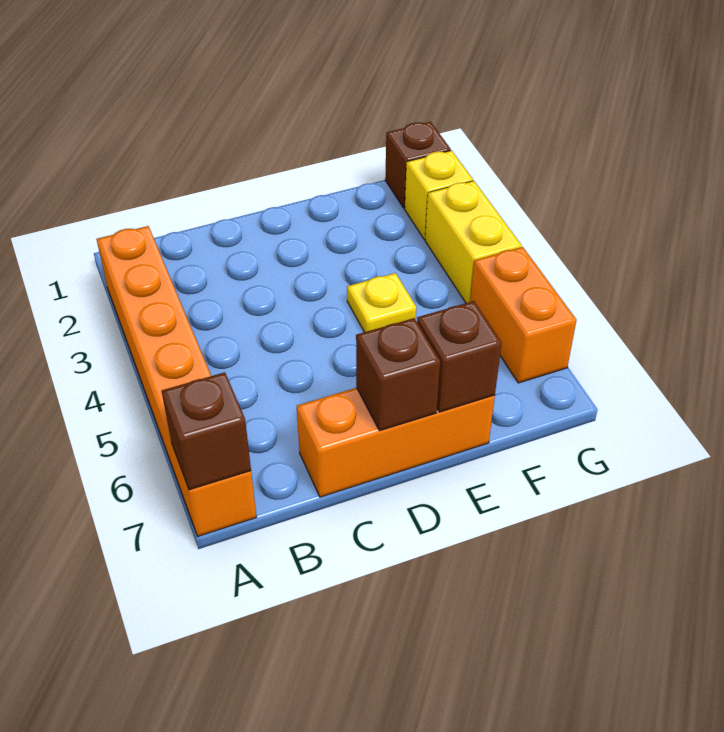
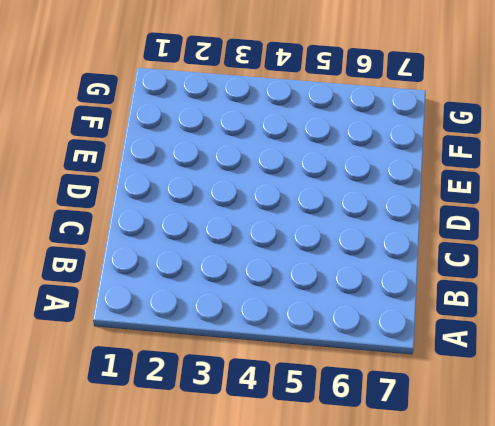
none -> orange 1x6 brick [97,226,256,536]
none -> orange 1x3 brick [297,388,495,497]

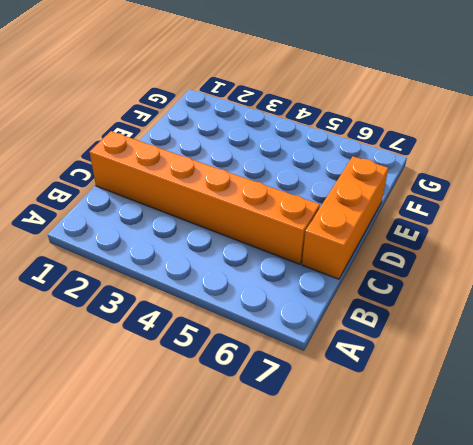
orange 1x6 brick [90,131,320,264] -> orange 1x6 brick moved to [97,226,256,536]
none -> yellow 1x1 plate [347,273,416,332]
none -> brown 1x1 brick [385,122,451,208]

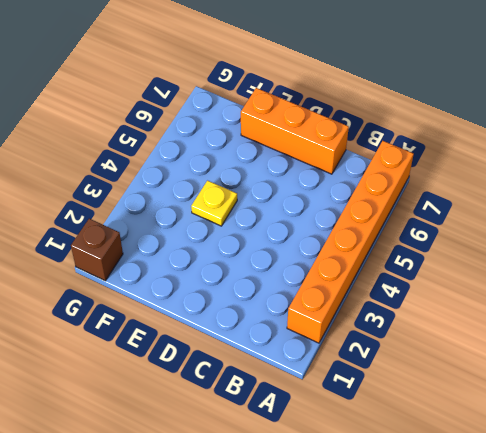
none -> yellow 1x1 brick [405,150,473,239]
none -> yellow 1x2 brick [425,181,522,303]

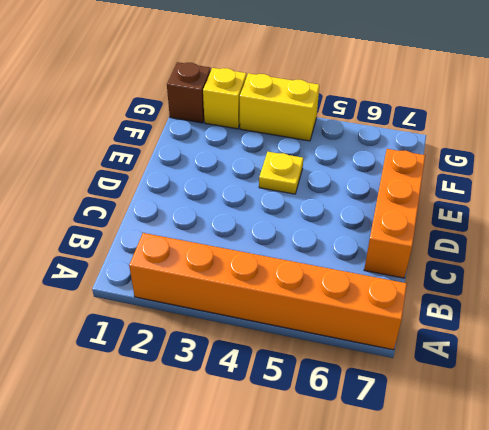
none -> orange 1x2 brick [470,247,576,383]
none -> brown 1x1 brick [162,372,251,490]

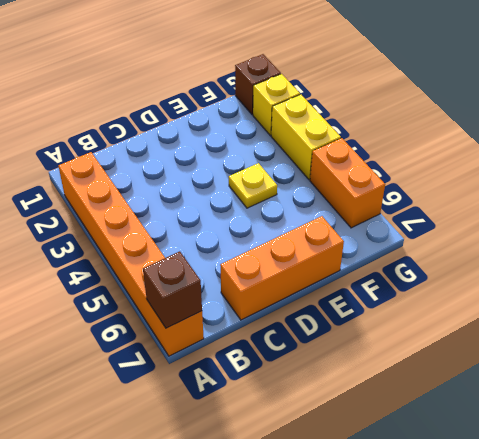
none -> brown 1x1 brick [356,318,440,431]
none -> brown 1x1 brick [417,301,502,412]

